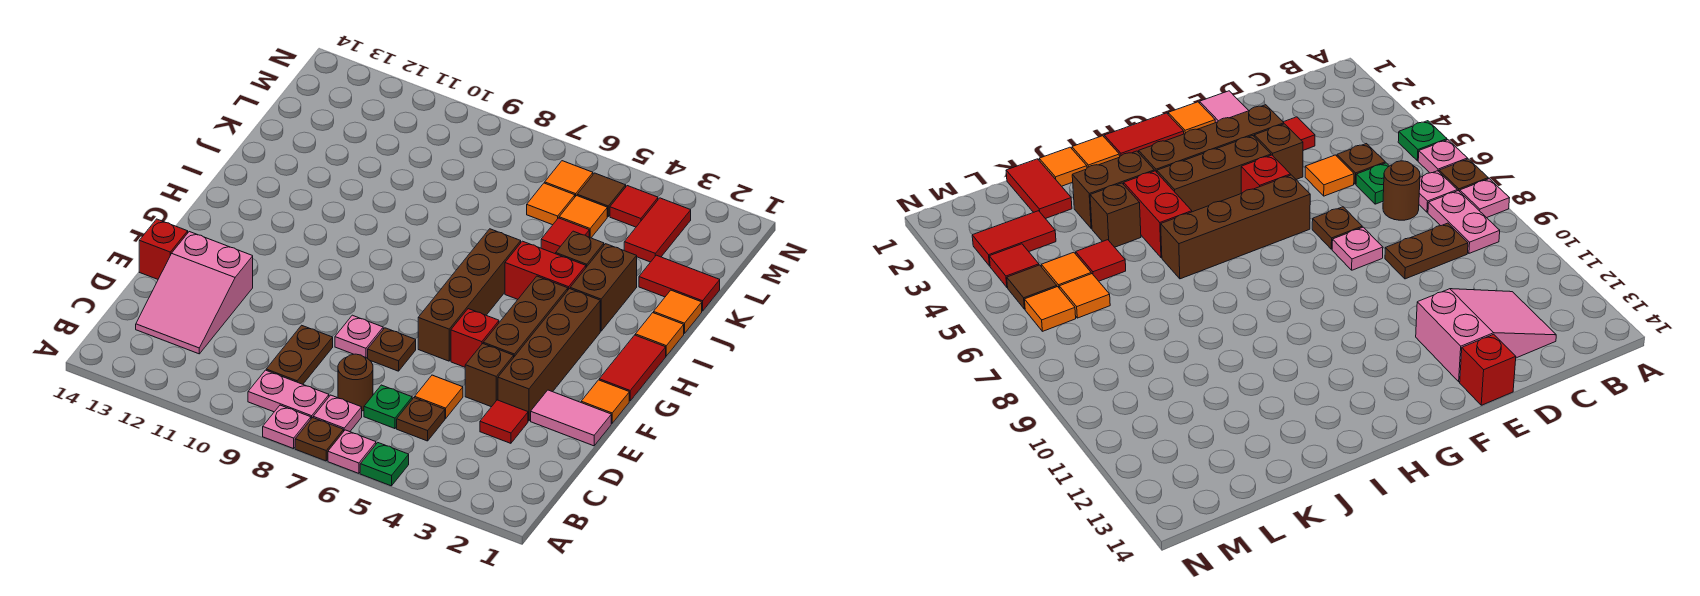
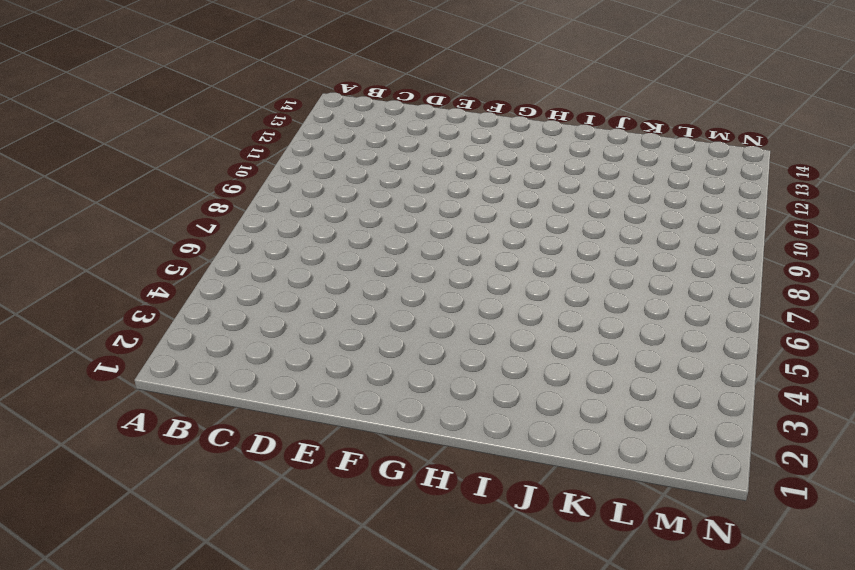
none -> green 1x1 plate [360,443,409,486]
none -> pink 1x1 plate [328,430,376,473]
none -> brown 1x1 plate [295,418,344,461]
none -> pink 1x1 plate [263,405,311,449]

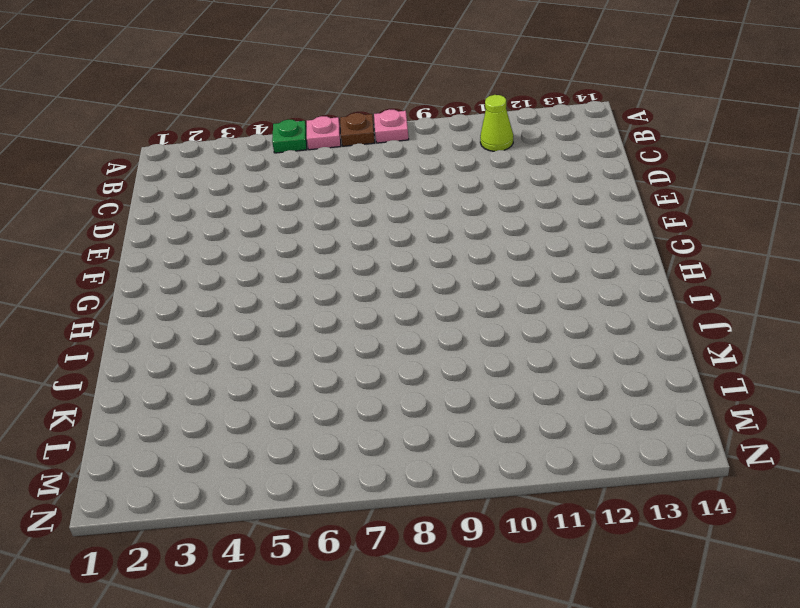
lime 1x1 cone [480,95,513,151] -> none
none -> pink 1x1 plate [313,395,362,432]
none -> pink 1x2 plate [248,370,329,419]
none -> brown 1x1 plate [397,398,445,441]
none -> green 1x1 plate [364,385,412,429]

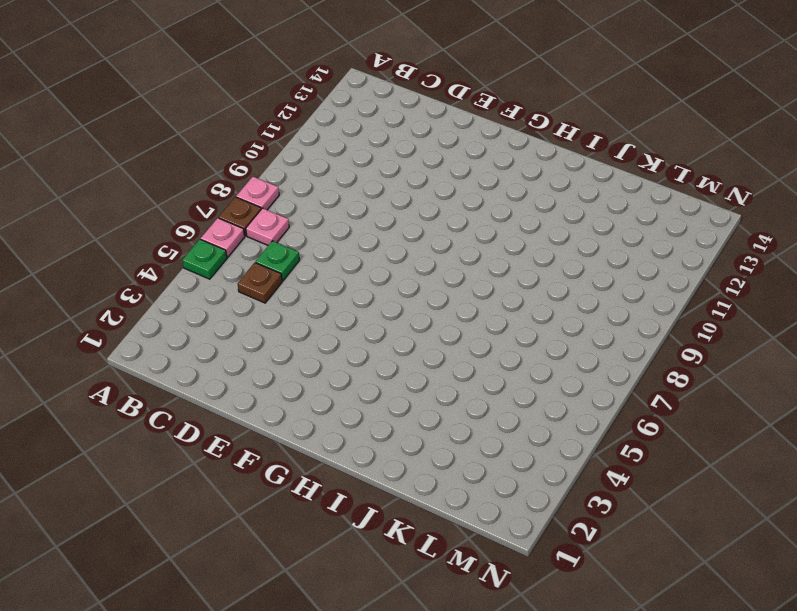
none -> pink 1x2 plate [248,370,329,419]
none -> brown 1x1 round brick [338,354,373,411]
none -> brown 1x2 plate [266,325,333,384]
none -> pink 2x3 slope [136,232,253,354]

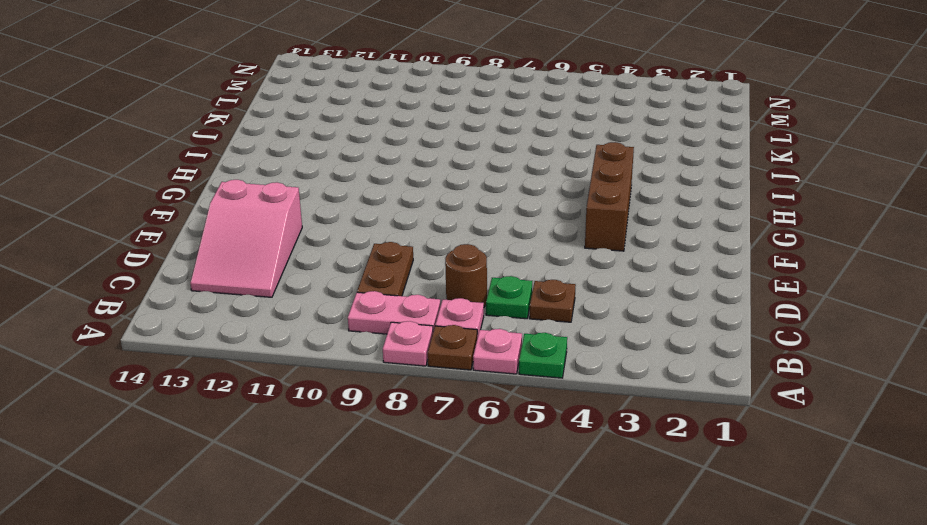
none -> red 1x1 tile [480,400,528,443]
none -> orange 1x1 tile [415,375,463,418]
none -> pink 1x2 tile [531,390,611,446]
none -> brown 1x4 brick [498,289,600,421]

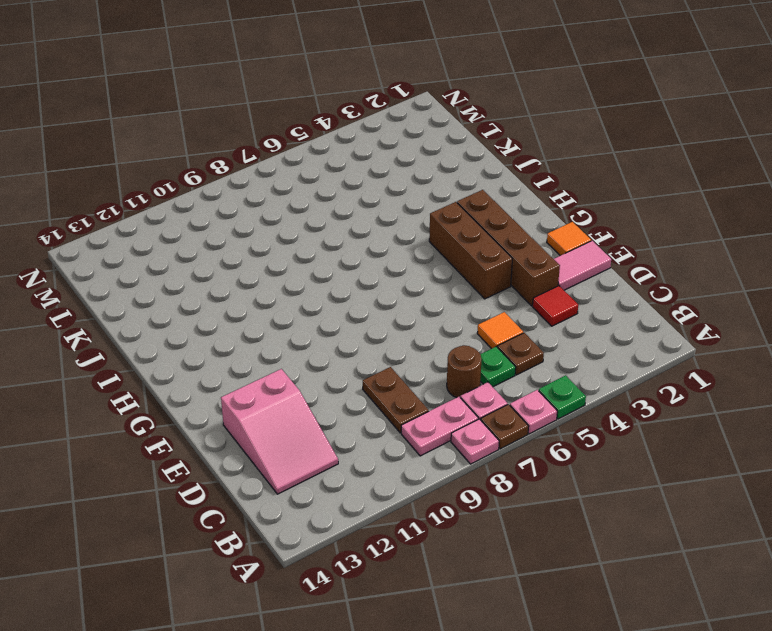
none -> brown 1x1 brick [465,344,514,407]
none -> brown 1x1 plate [368,328,416,371]
none -> pink 1x1 plate [335,315,383,358]
none -> red 1x1 brick [139,219,188,279]

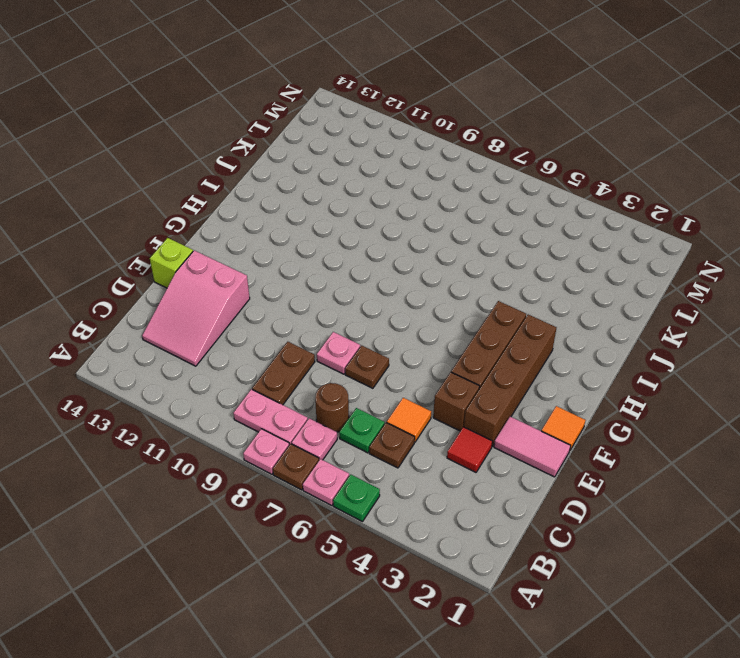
lime 1x1 brick [150,238,193,288] -> red 1x1 brick [139,219,188,279]
none -> red 1x1 brick [451,309,499,367]
none -> brown 1x4 brick [418,229,521,361]
none -> red 1x2 tile [599,335,666,401]
none -> orange 1x1 tile [635,313,684,356]

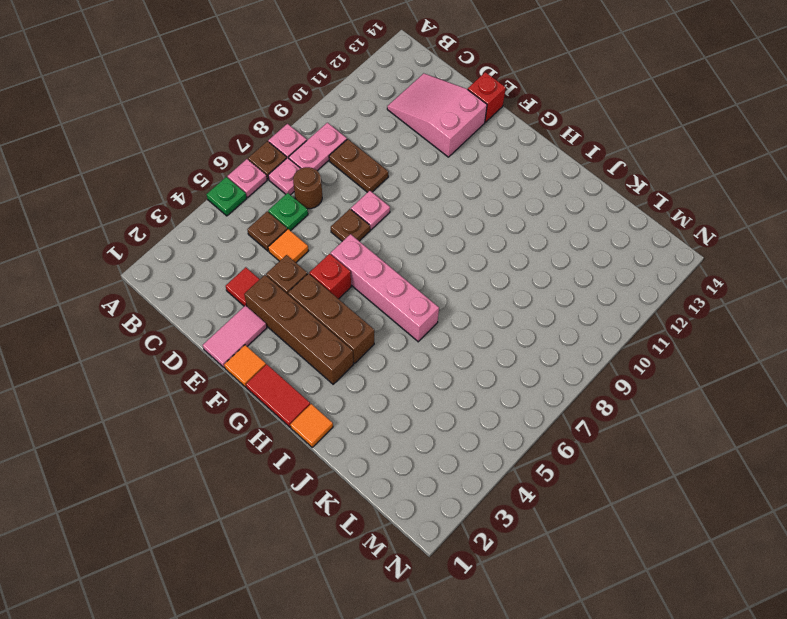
pink 1x4 brick [331,234,439,342] -> brown 1x4 brick [418,229,521,361]
none -> brown 1x2 brick [570,244,637,331]
none -> red 1x2 brick [505,241,586,299]
none -> orange 1x1 tile [654,290,702,334]
none -> brown 1x1 brick [556,231,604,267]

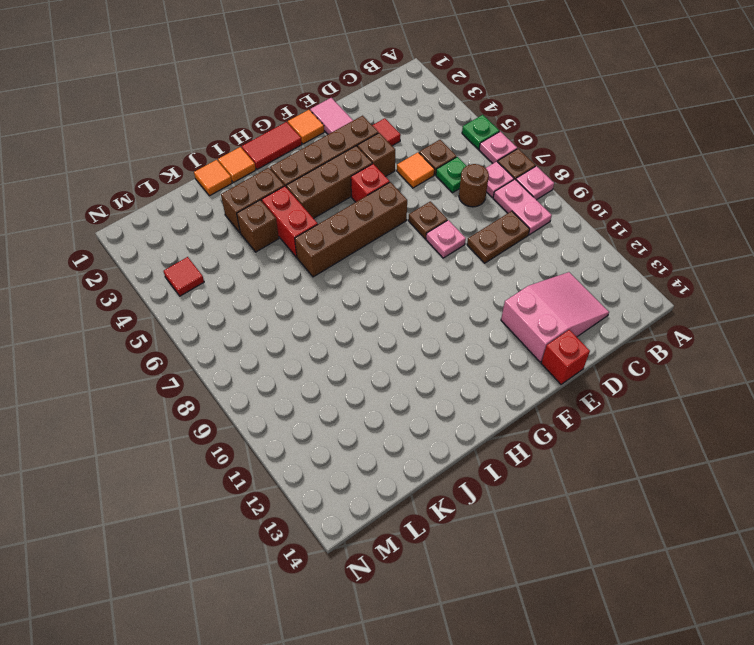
none -> red 1x2 tile [639,255,720,311]
none -> red 1x1 tile [541,218,589,254]
none -> red 1x2 tile [624,198,691,262]
none -> orange 1x1 tile [559,196,607,238]

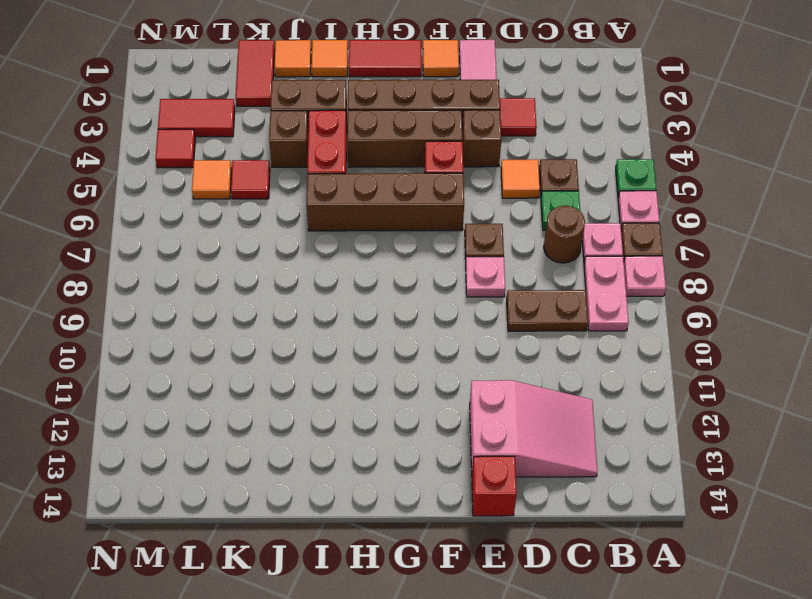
none -> orange 1x1 tile [527,183,575,225]
none -> brown 1x1 tile [577,173,626,216]
none -> orange 1x1 tile [545,161,593,197]

